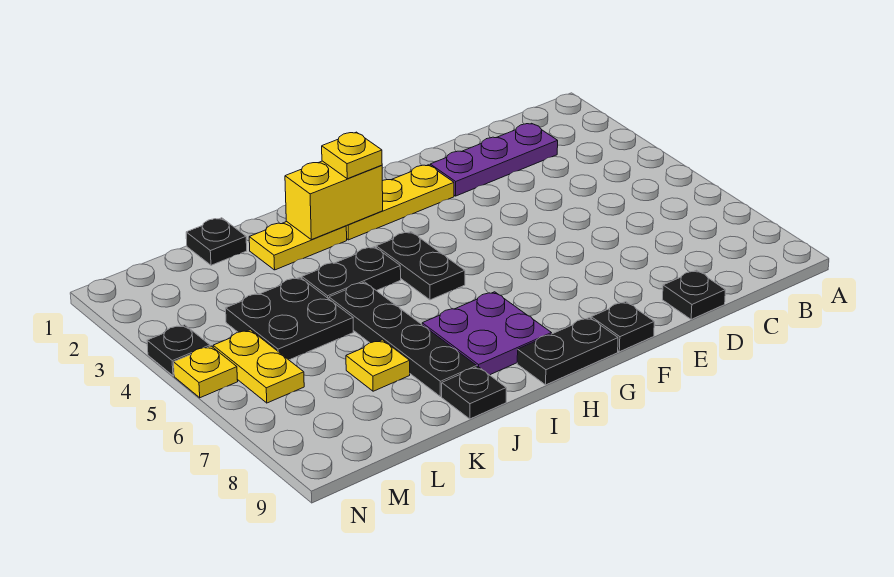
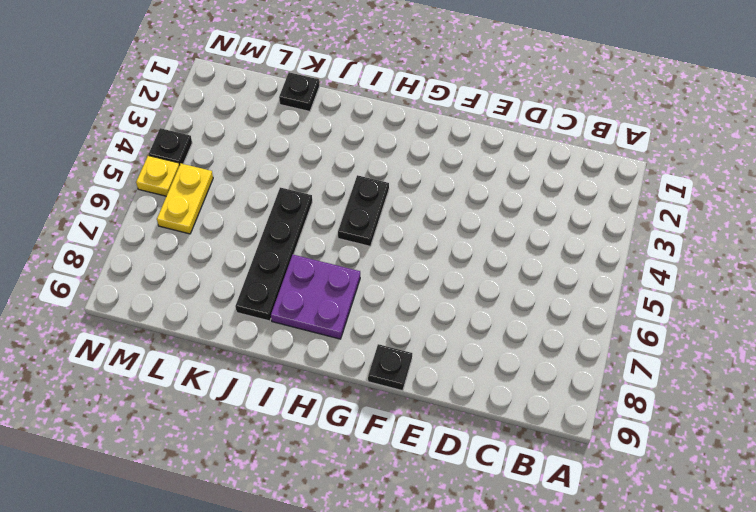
none -> purple 1x3 plate [430,123,558,196]
none -> black 1x1 plate [663,270,725,319]
none -> yellow 1x3 plate [346,165,454,240]

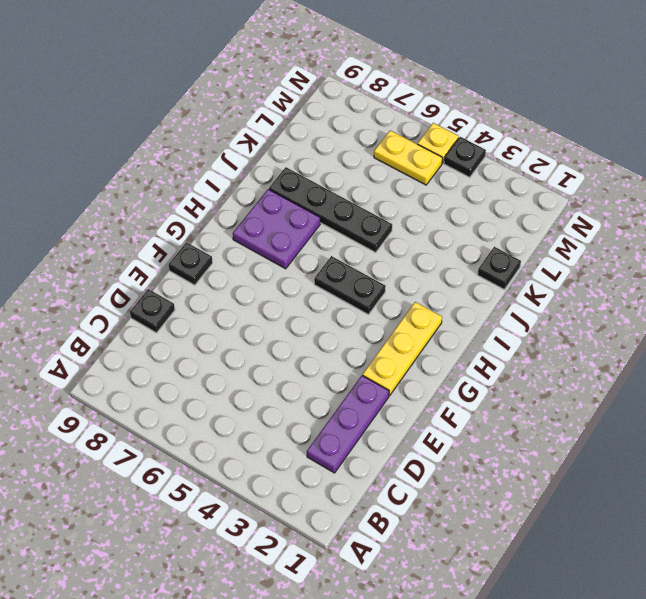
none -> black 1x2 plate [517,318,618,385]
none -> yellow 1x2 plate [249,222,347,270]
none -> black 1x2 plate [302,247,401,299]

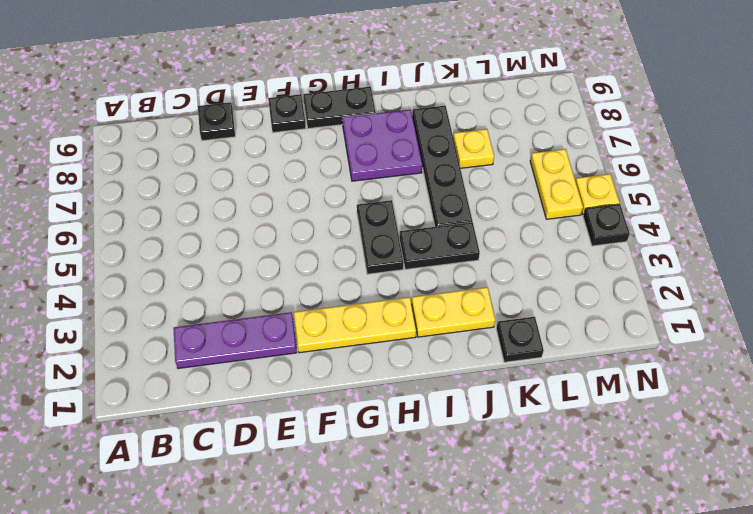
none -> black 1x1 plate [442,367,506,419]
none -> black 2x2 plate [226,277,353,360]
none -> yellow 1x2 brick [285,161,383,240]

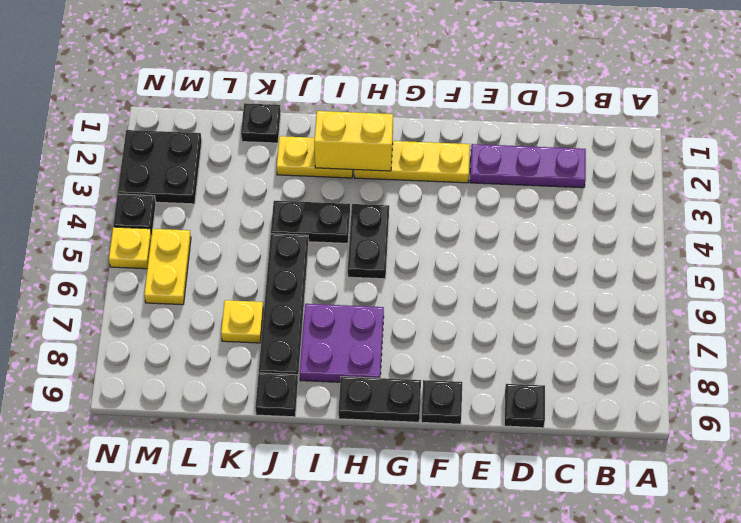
black 2x2 plate [118,130,202,204] -> black 2x2 plate moved to [226,277,353,360]
none -> yellow 1x1 plate [322,132,382,179]

